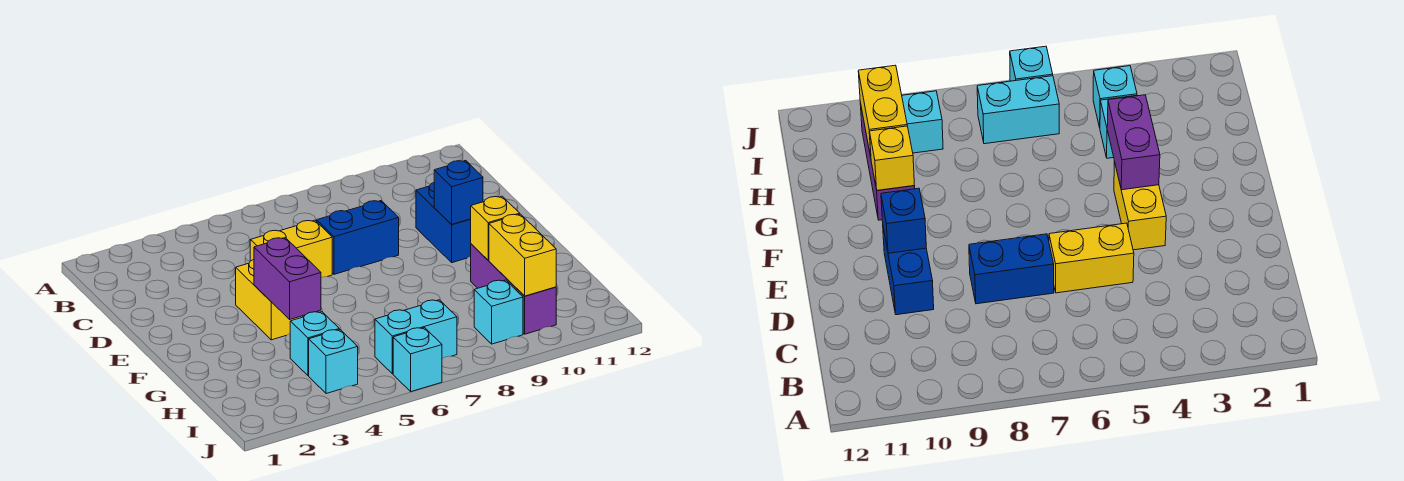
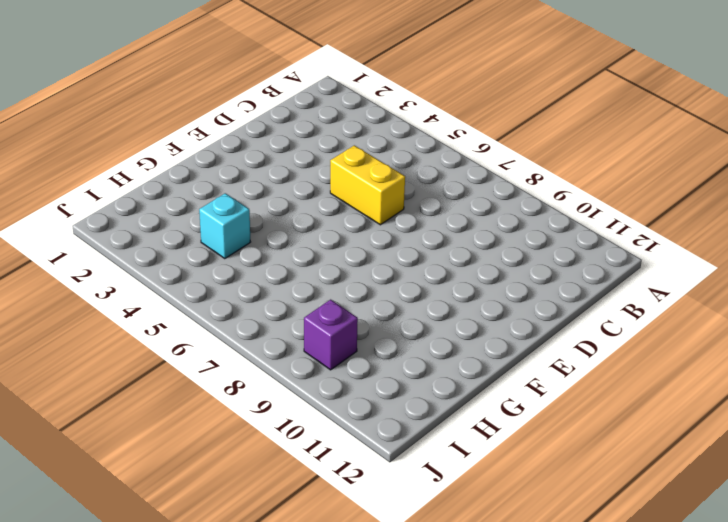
purple 1x1 brick [304,300,358,370] -> cyan 1x1 brick [474,280,523,344]
none -> blue 1x2 brick [317,201,399,274]
none -> blue 1x2 brick [416,183,471,263]
none -> yellow 1x2 brick [236,260,303,340]

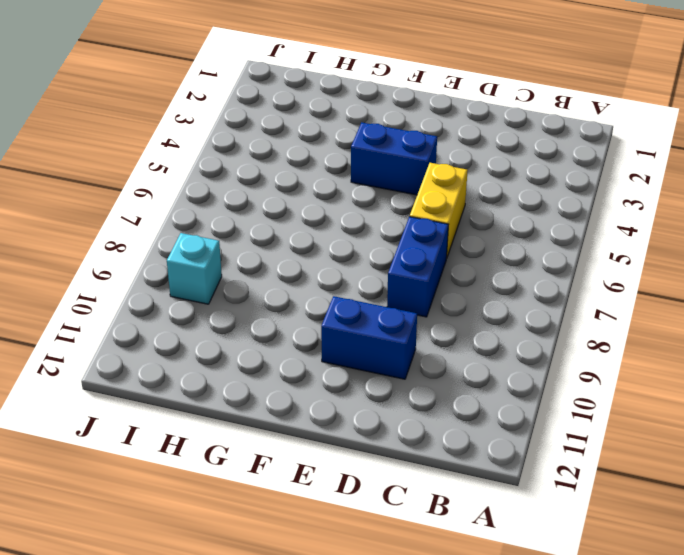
blue 1x2 brick [351,122,437,195] -> yellow 1x2 brick [236,260,303,340]
none -> purple 1x3 brick [471,244,556,334]
none -> cyan 1x1 brick [290,312,339,376]
none -> cyan 1x1 brick [309,330,358,394]

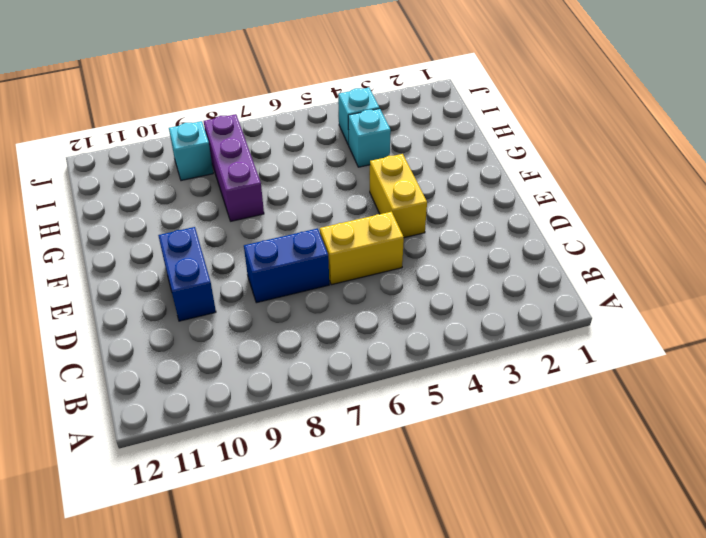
purple 1x3 brick [204,114,264,221] -> purple 1x3 brick moved to [471,244,556,334]
none -> cyan 1x2 brick [375,300,457,374]
none -> cyan 1x1 brick [393,328,442,392]
none -> blue 1x1 brick [434,161,483,225]

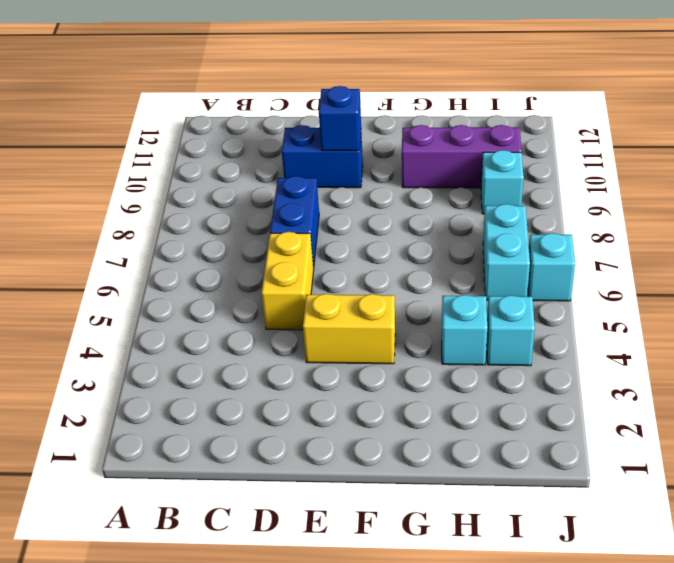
none -> purple 1x2 brick [254,238,321,319]
none -> yellow 1x1 brick [471,196,520,260]
none -> yellow 1x2 brick [489,214,556,296]

